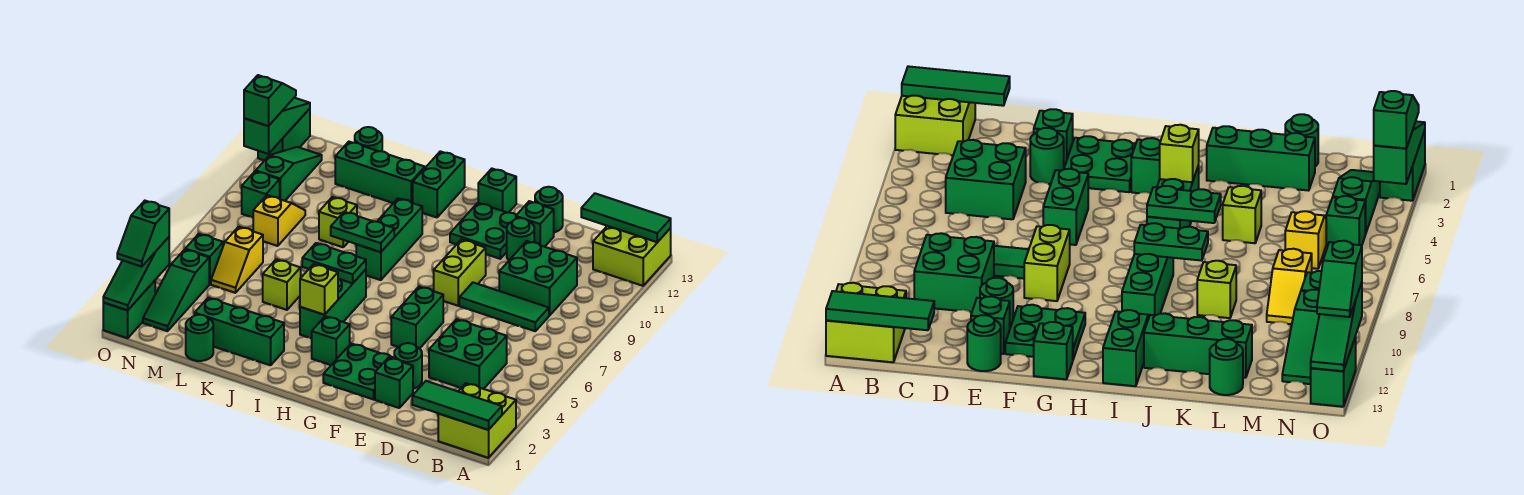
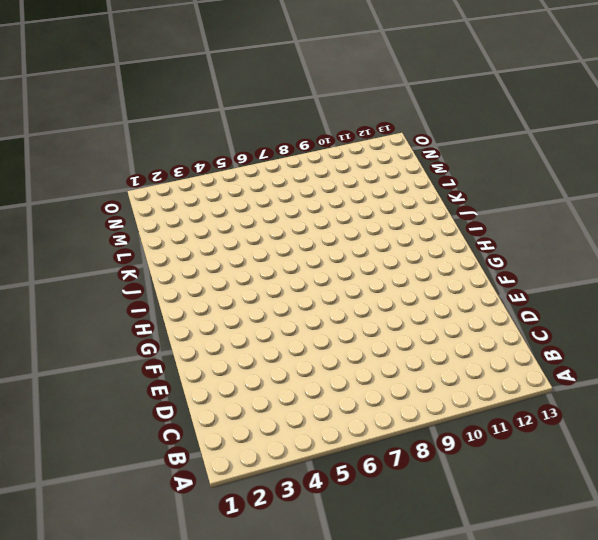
none -> lime 2x2 brick [438,383,516,458]
none -> lime 2x2 brick [593,226,671,286]
none -> green 2x2 brick [429,319,507,389]
none -> green 1x3 tile [459,283,549,331]

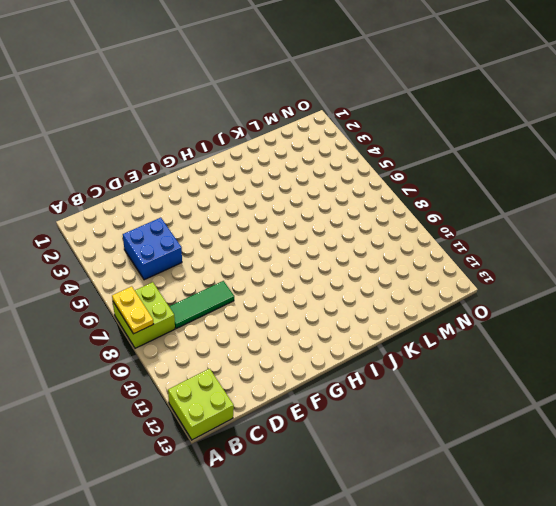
lime 2x2 brick [113,282,175,348] -> lime 2x2 brick moved to [438,383,516,458]
yellow 1x2 plate [112,286,153,334] -> none
blue 2x2 brick [123,218,182,280] -> green 2x2 brick [429,319,507,389]
none -> green 2x2 brick [499,241,577,316]
none -> green 1x1 brick [375,358,413,408]
none -> green 1x1 round brick [394,343,422,389]
none -> green 1x1 round brick [507,218,534,260]

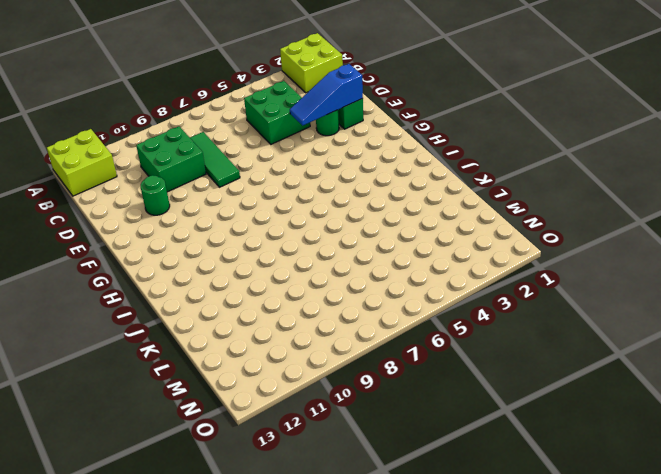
blue 1x3 slope [290,64,363,125] -> none
none -> green 1x1 brick [516,201,554,247]
none -> green 1x1 round brick [535,187,563,232]
none -> green 2x2 plate [323,344,394,399]
none -> green 1x2 brick [391,287,443,349]

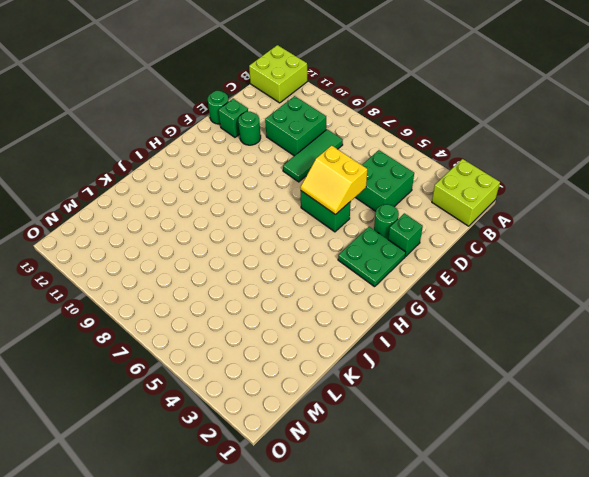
yellow 2x2 slope [300,145,367,215] -> none
none -> lime 1x2 brick [434,240,486,306]
none -> green 2x2 plate [450,203,516,259]
none -> green 1x1 brick [478,169,516,213]
none -> green 1x1 brick [312,316,350,365]

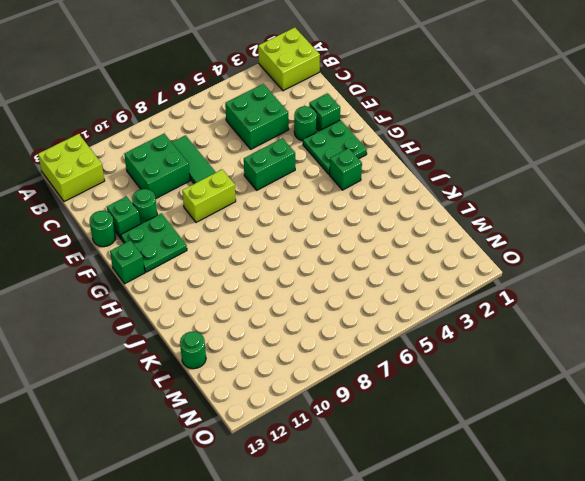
none -> green 1x3 brick [300,269,366,338]
none -> green 1x3 brick [356,198,422,280]
none -> green 1x2 brick [413,151,465,217]
none -> green 1x3 brick [195,298,284,365]

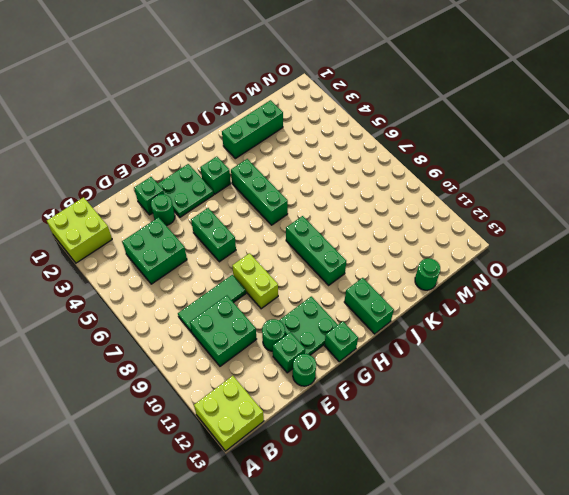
none -> green 1x3 brick [335,142,425,203]
none -> lime 1x1 brick [263,259,301,310]
none -> lime 1x1 brick [319,197,357,247]
none -> green 1x1 round brick [186,315,213,361]

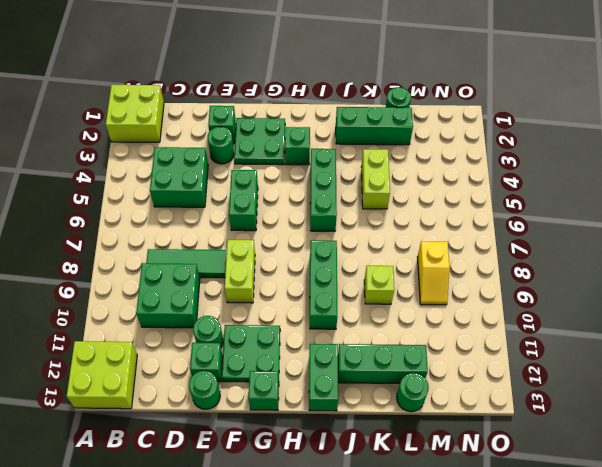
lime 1x2 brick [361,149,390,209] -> lime 1x1 brick [263,259,301,310]
none -> yellow 1x2 slope [211,227,263,293]
none -> green 1x3 slope [143,250,209,331]
none -> green 1x1 brick [185,234,223,284]
none -> green 1x1 brick [242,171,280,218]

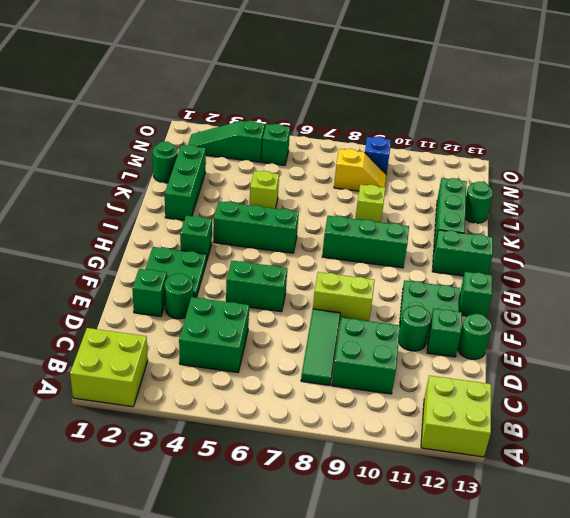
blue 1x1 brick [365,137,391,175] -> green 1x1 brick [242,171,280,218]
none -> yellow 1x2 slope [211,227,263,293]
none -> green 1x3 slope [256,147,322,201]
none -> green 1x2 brick [103,281,155,338]
none -> green 1x2 brick [258,109,310,161]

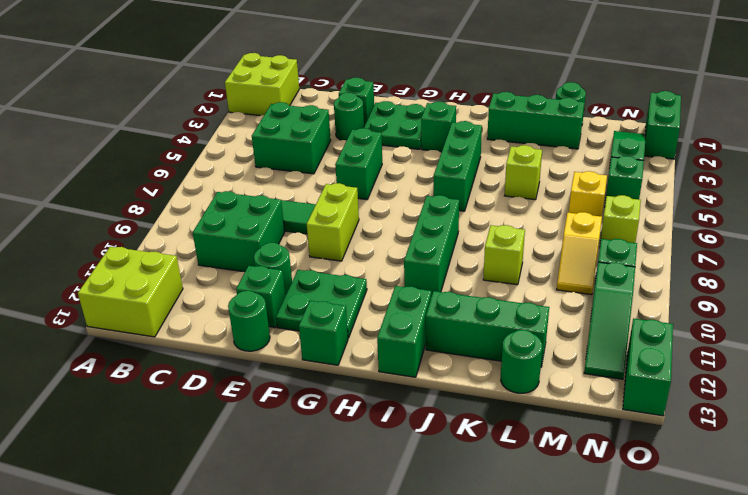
lime 1x1 brick [600,195,641,243] -> lime 1x1 brick moved to [300,264,338,315]
none -> green 1x3 tile [412,381,502,430]
none -> green 1x3 tile [581,193,671,242]
none -> green 1x2 plate [302,243,366,283]
none -> green 1x2 plate [331,212,394,252]

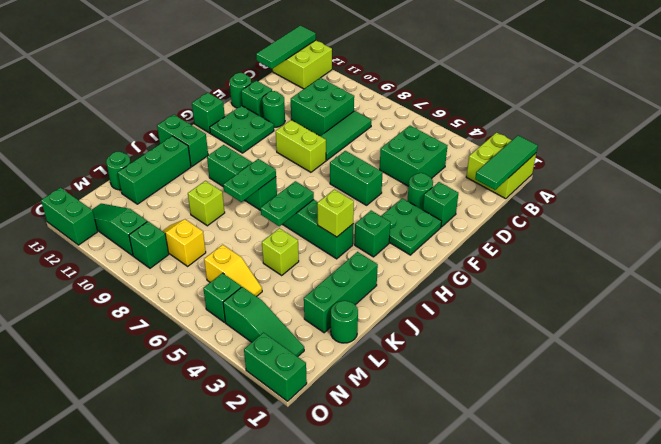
none -> green 1x3 slope [103,237,169,310]
none -> green 1x3 slope [244,98,310,154]
none -> green 1x2 slope [117,201,169,267]
none -> green 1x2 slope [244,75,296,126]

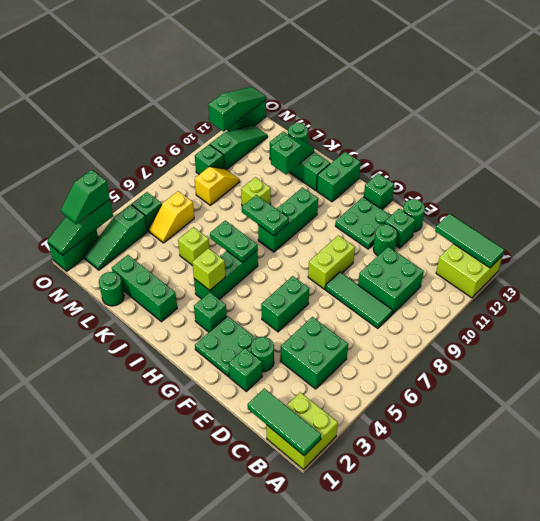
green 1x2 slope [271,135,314,174] -> green 1x2 slope moved to [244,75,296,126]

